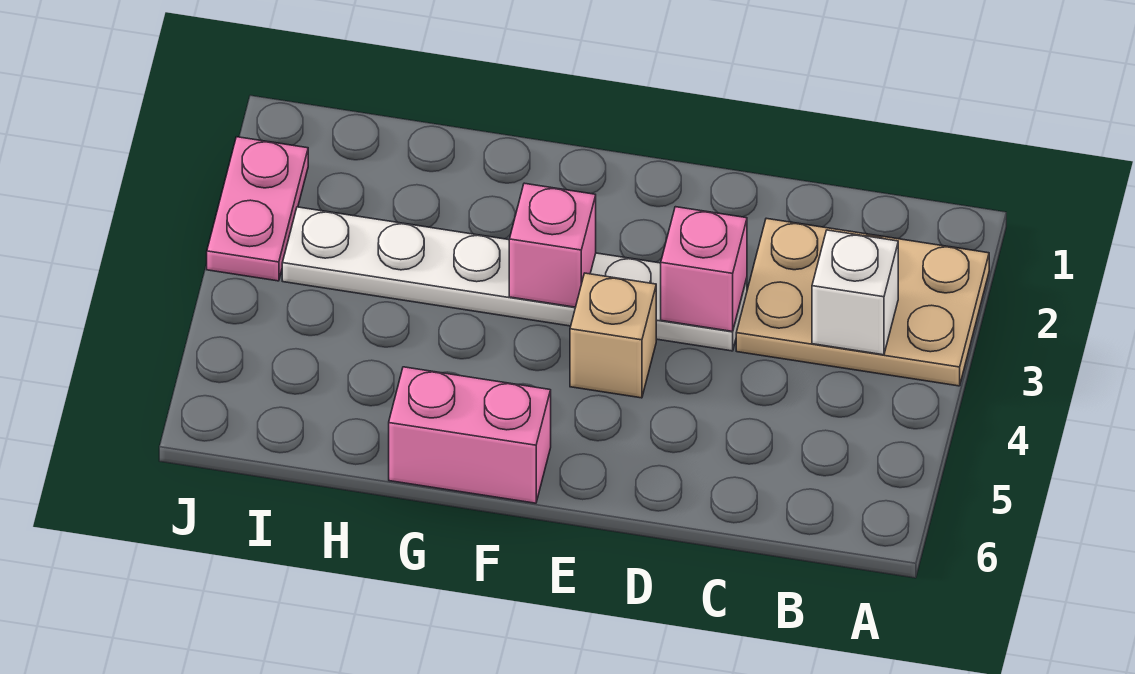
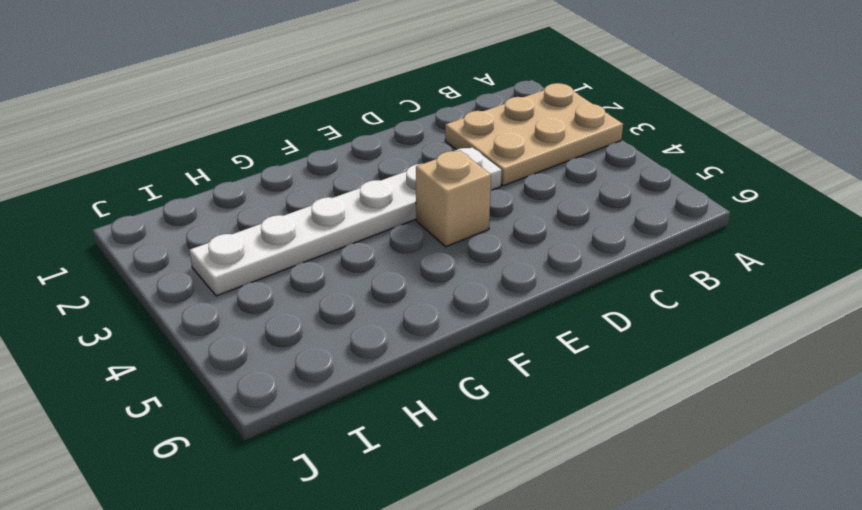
none -> pink 1x2 brick [389,367,551,503]
none -> pink 1x2 plate [207,137,308,281]

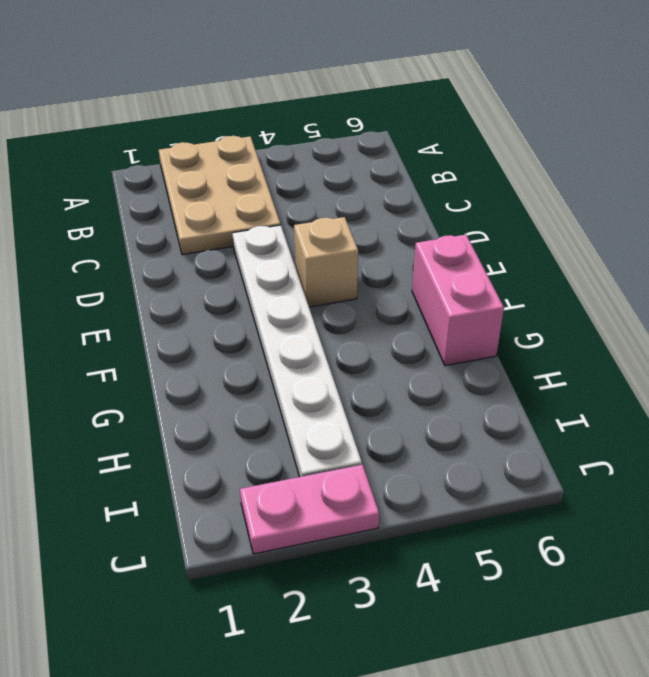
none -> white 1x1 brick [812,230,898,355]
none -> pink 1x1 brick [661,207,747,331]

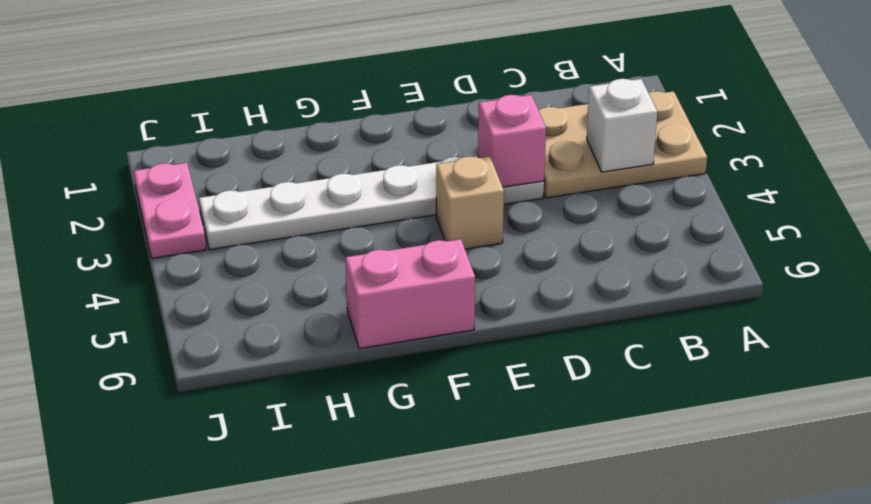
none -> pink 1x1 brick [509,183,596,307]

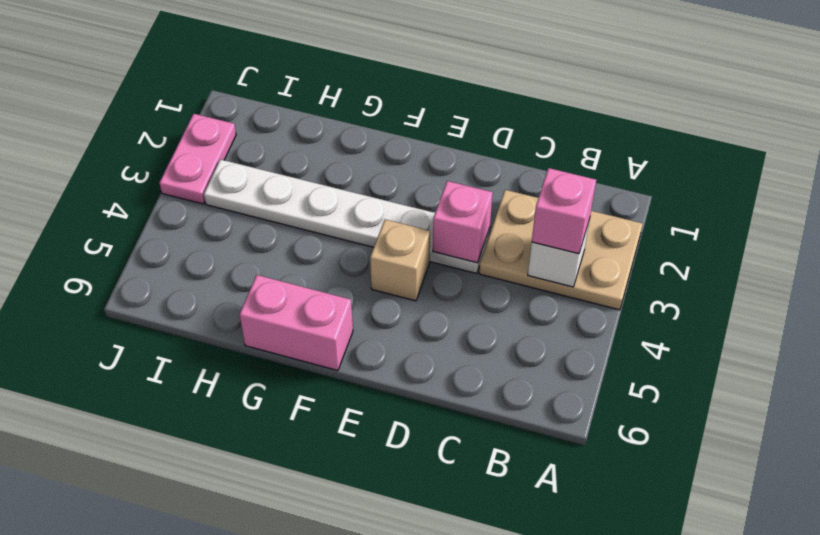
pink 1x1 brick [532,168,596,254] -> pink 1x1 brick moved to [509,183,596,307]

